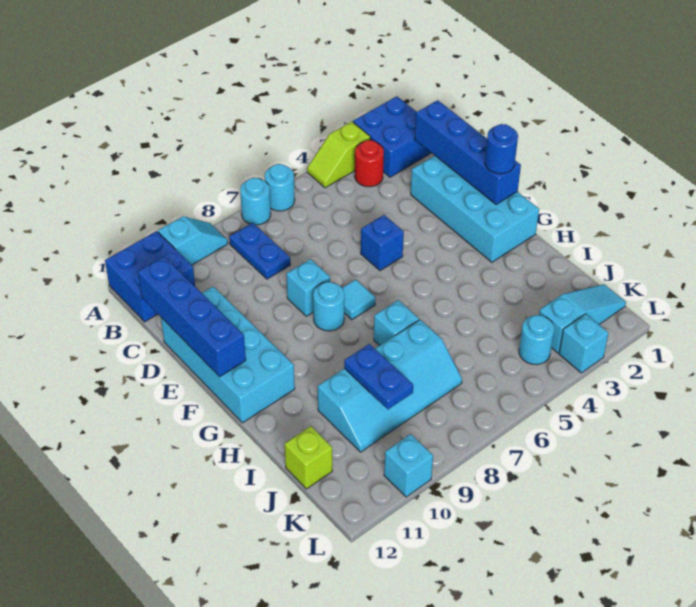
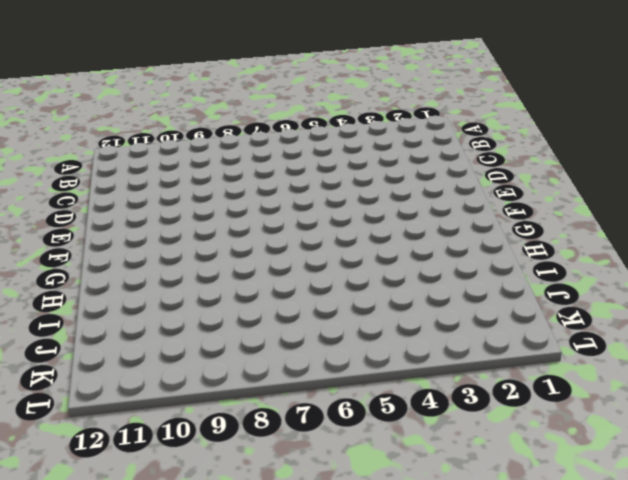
none -> blue 2x2 brick [353,96,431,177]
none -> lime 1x2 slope [307,122,370,188]
none -> cyan 1x1 round brick [265,164,295,211]

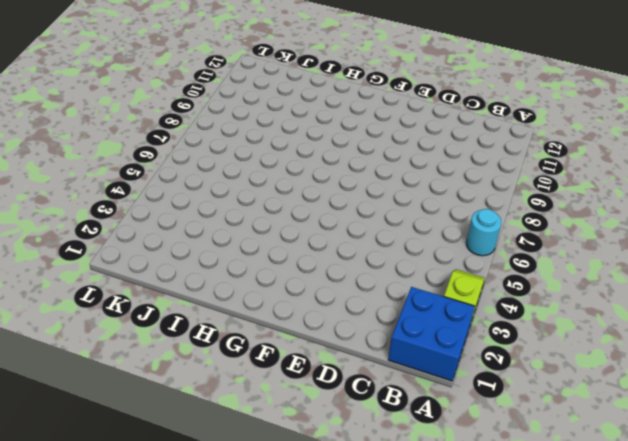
none -> cyan 1x1 round brick [240,178,271,225]
none -> cyan 1x2 slope [158,216,228,265]
none -> blue 2x2 brick [105,231,195,322]

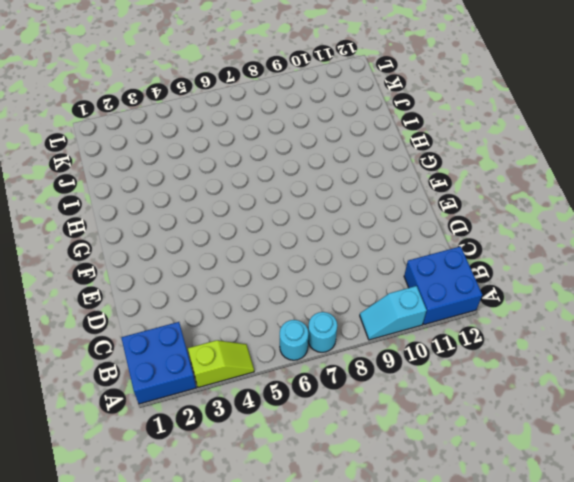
none -> red 1x1 round brick [355,140,384,187]
none -> blue 1x2 plate [229,223,290,279]
none -> cyan 2x4 brick [411,156,539,262]

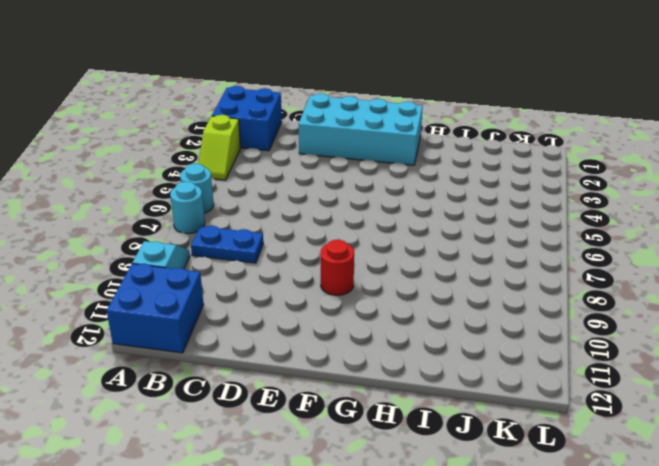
red 1x1 round brick [320,240,354,295] -> red 1x1 round brick moved to [355,140,384,187]
none -> cyan 2x4 brick [161,286,295,423]
none -> blue 1x1 brick [361,215,404,271]
none -> cyan 1x1 brick [286,259,330,316]

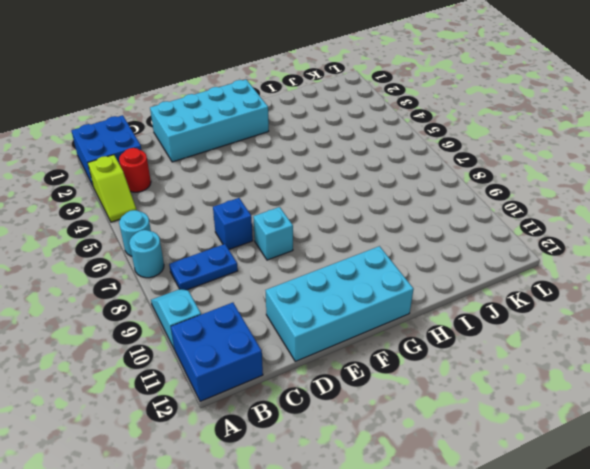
blue 1x1 brick [213,198,253,249] -> blue 1x1 brick moved to [361,215,404,271]
none -> cyan 1x1 tile [342,280,375,320]
none -> cyan 1x1 round brick [313,282,344,331]
none -> cyan 1x1 brick [374,300,419,346]

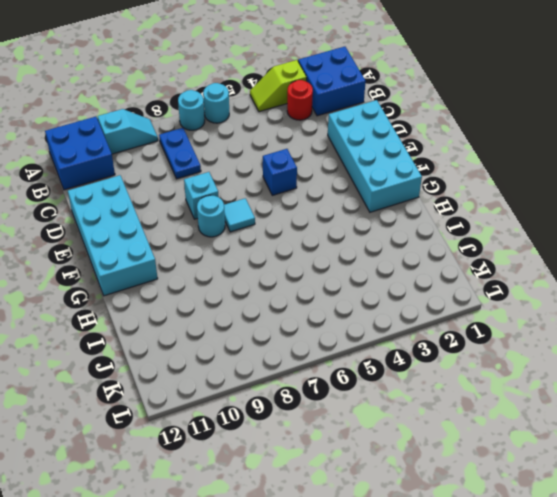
none -> cyan 1x1 brick [374,300,419,346]
none -> cyan 2x4 slope [318,320,462,452]
none -> lime 1x1 brick [285,426,332,489]

